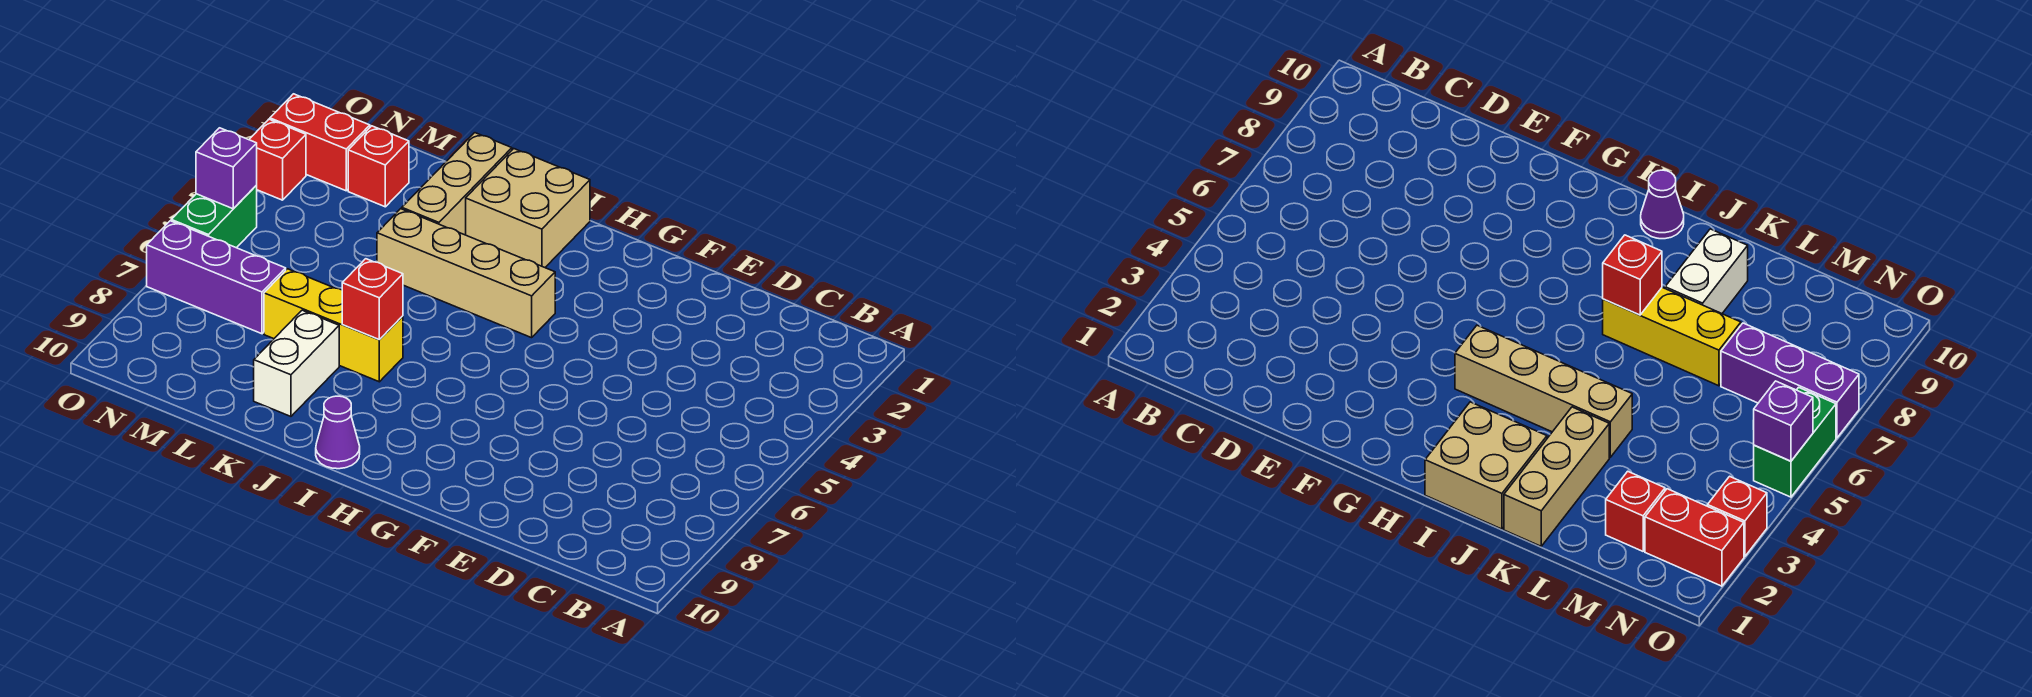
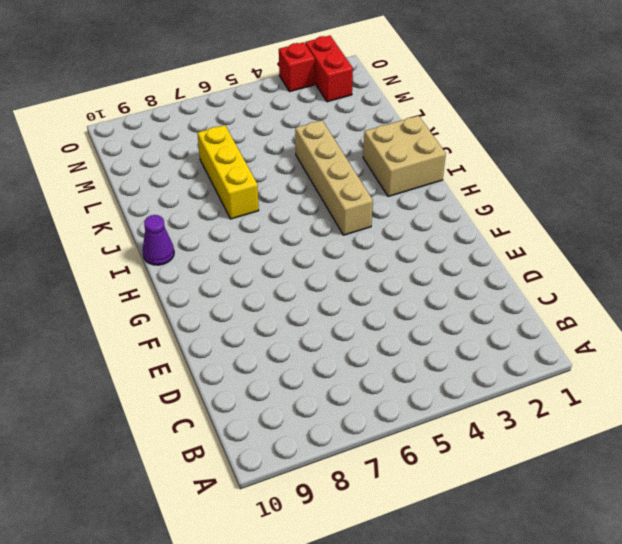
none -> tan 1x3 brick [402,133,512,235]
none -> white 1x2 brick [254,310,339,416]
none -> red 1x1 brick [348,126,409,207]

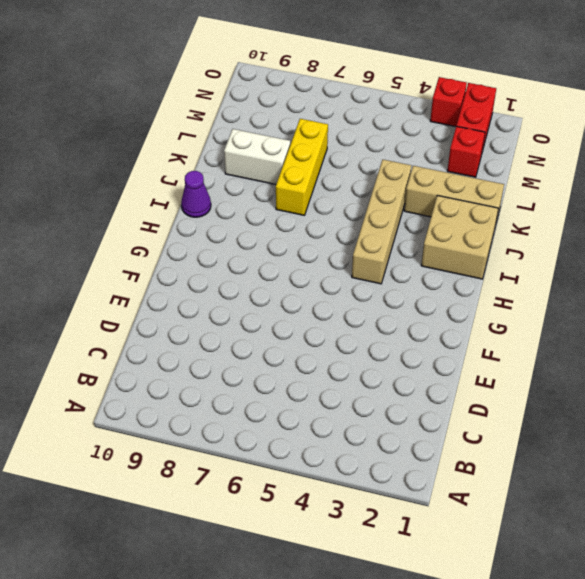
none -> purple 1x3 brick [147,221,286,334]
none -> green 1x2 brick [171,185,257,248]
none -> red 1x1 brick [342,259,403,340]

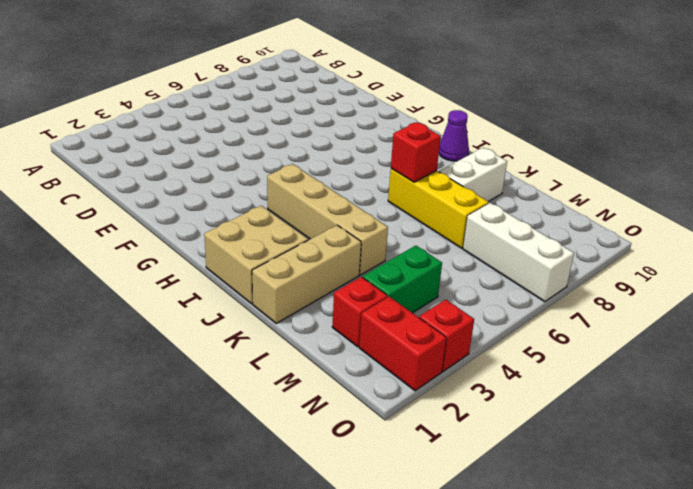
green 1x2 brick [363,246,442,313] -> green 1x2 brick moved to [171,185,257,248]
white 1x3 brick [463,203,574,302] -> purple 1x3 brick [147,221,286,334]
none -> purple 1x1 brick [196,128,257,209]

